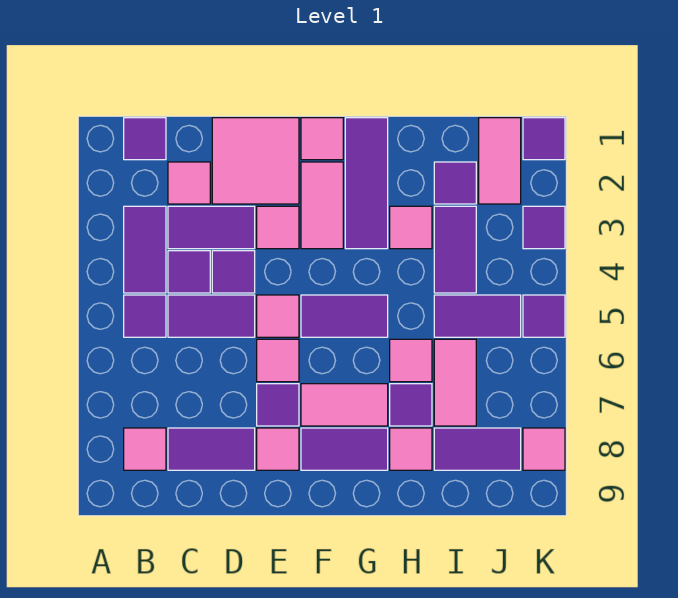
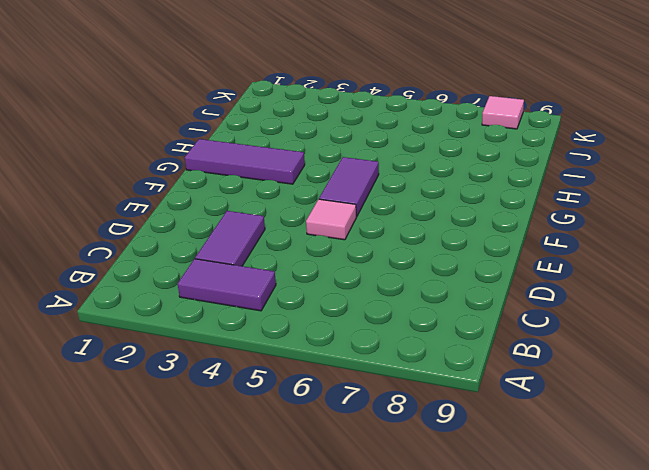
none -> purple 1x1 tile [124,118,166,160]
none -> purple 1x1 tile [124,295,166,337]
none -> pink 1x1 tile [124,428,166,470]
none -> pink 1x1 tile [168,162,210,204]

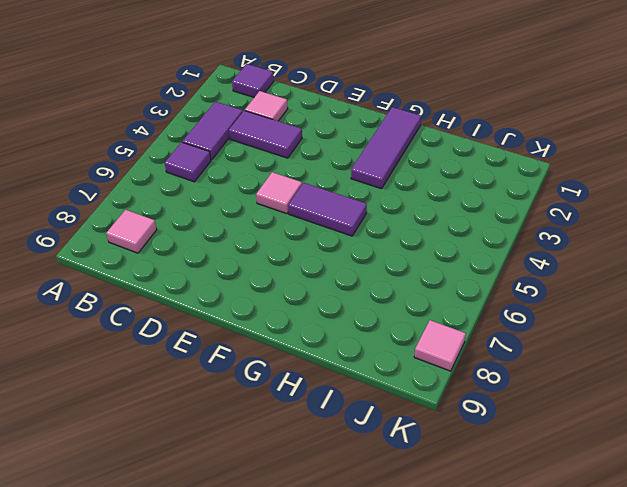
none -> purple 1x1 tile [168,251,210,293]
none -> purple 1x2 tile [168,295,255,337]
none -> purple 1x2 tile [168,428,255,470]
none -> pink 2x2 tile [212,118,299,204]

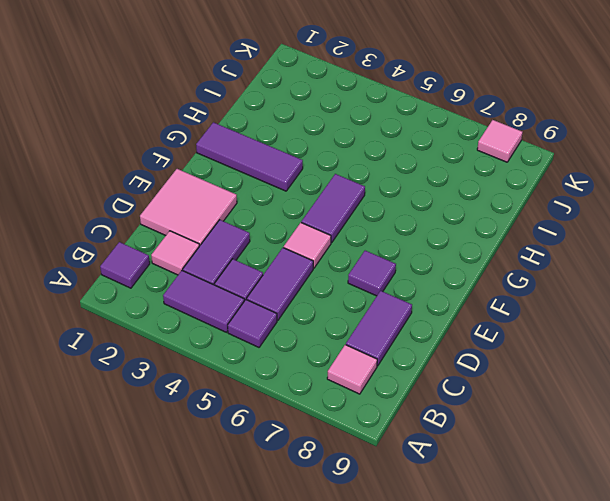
none -> purple 1x1 tile [212,251,255,293]
none -> pink 1x1 tile [257,206,299,249]
none -> pink 1x1 tile [257,339,299,382]
none -> pink 1x1 tile [257,428,299,470]

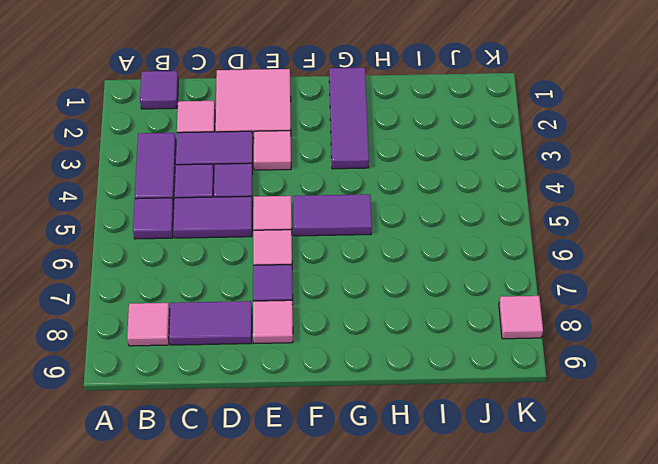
none -> pink 1x1 tile [301,118,343,160]
none -> pink 1x2 tile [301,162,343,249]
none -> pink 1x2 tile [301,384,388,426]
none -> purple 1x2 tile [301,428,388,470]

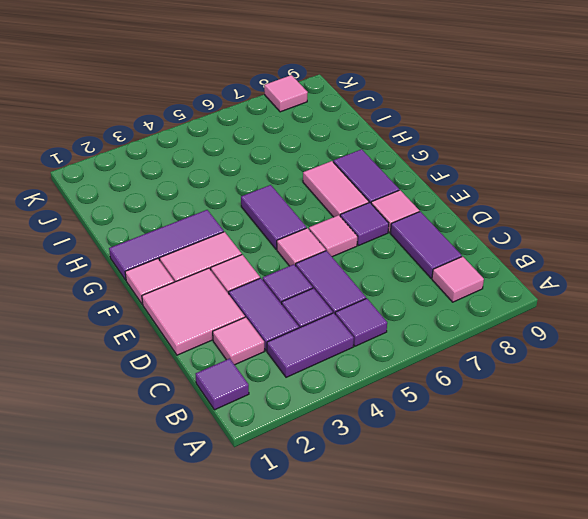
none -> pink 1x1 tile [390,206,432,249]
none -> pink 1x1 tile [390,339,432,382]
none -> purple 1x1 tile [390,384,432,426]
none -> pink 1x1 tile [390,428,432,470]

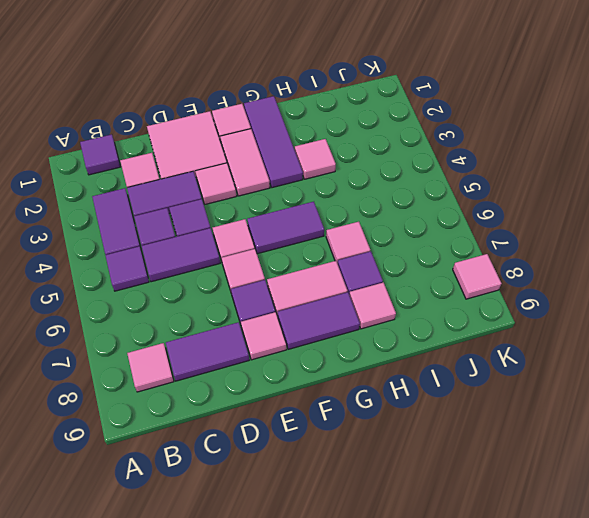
none -> purple 1x1 tile [434,162,476,204]
none -> purple 1x2 tile [434,206,476,293]
none -> purple 1x2 tile [434,295,521,337]
none -> pink 1x2 tile [434,339,476,426]

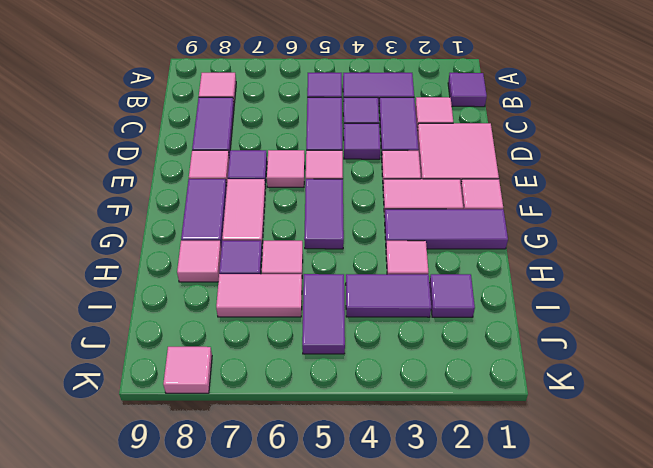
none -> purple 1x2 tile [434,428,521,470]
none -> pink 1x2 tile [479,118,521,204]
none -> purple 1x1 tile [523,118,565,160]
none -> purple 1x1 tile [523,206,565,249]

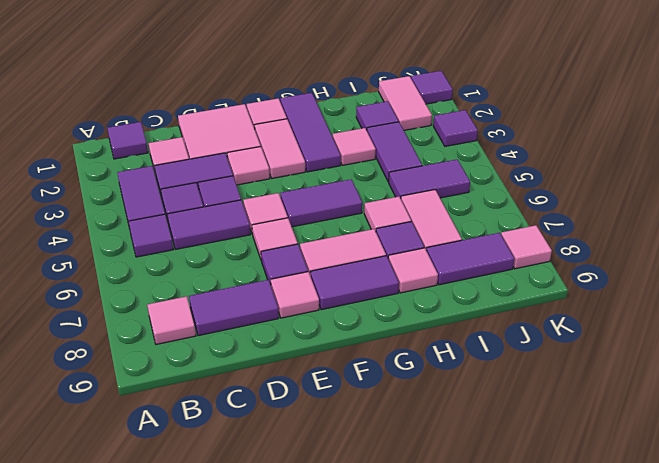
none -> purple 1x1 tile [523,295,565,337]

